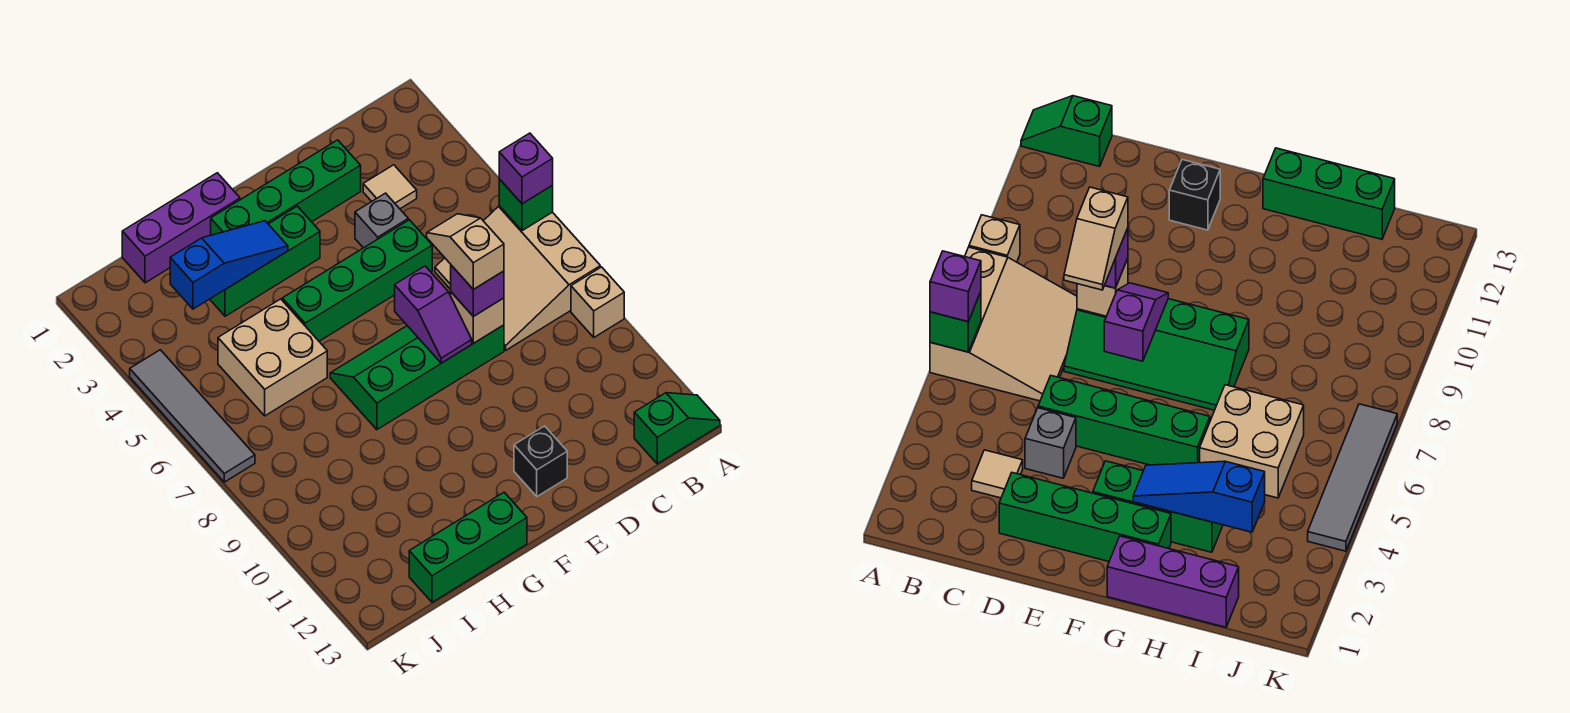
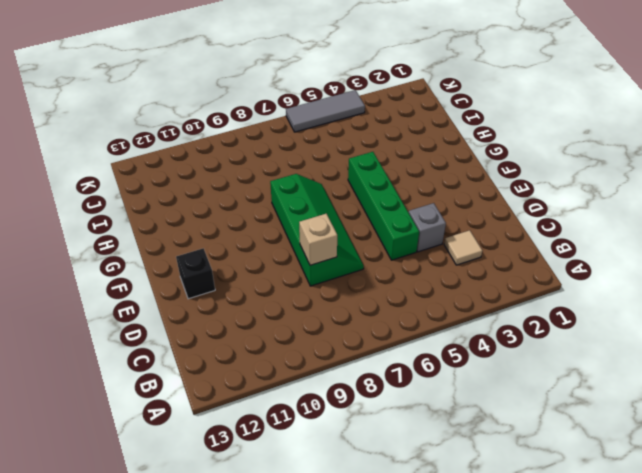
grey 1x3 tile [286,90,365,132] -> grey 1x4 tile [130,350,255,482]
none -> tan 3x3 slope [435,206,600,350]
none -> tan 1x1 brick [571,267,624,337]
none -> green 1x2 slope [634,393,720,464]

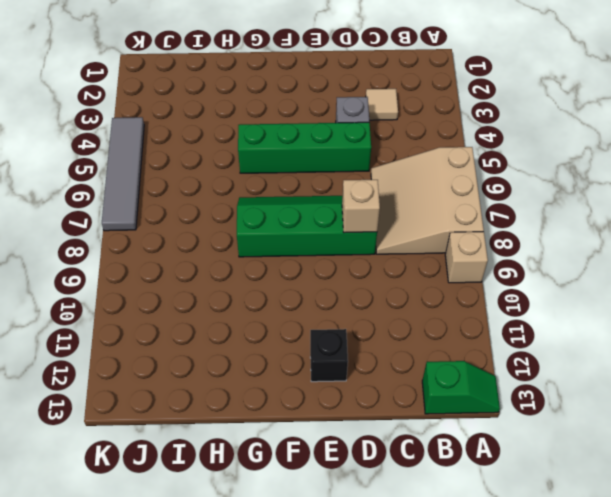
none -> green 1x4 brick [211,140,361,235]
none -> green 1x3 brick [210,206,320,316]
none -> purple 1x3 brick [122,173,240,283]

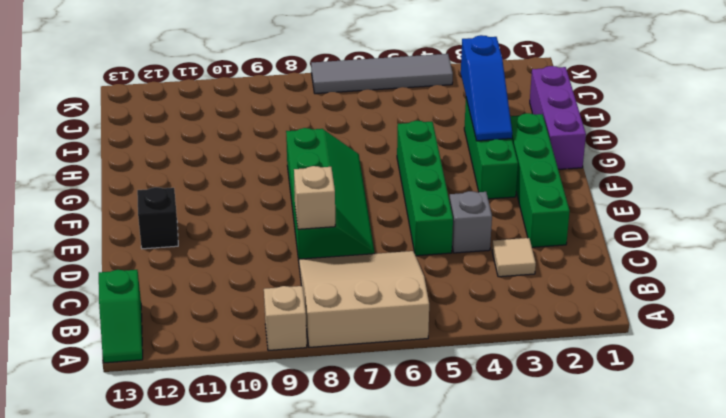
none -> green 1x3 brick [409,492,527,602]
none -> tan 2x2 brick [218,299,327,416]
none -> green 1x1 brick [499,179,553,231]

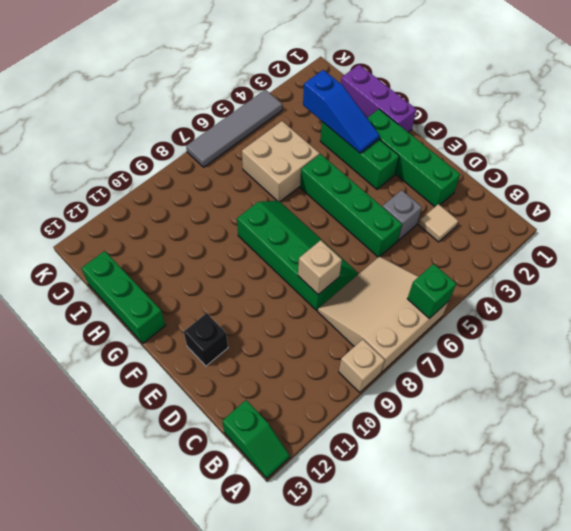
none -> purple 1x2 slope [395,266,472,363]
none -> purple 1x1 brick [499,133,553,204]
none -> purple 1x1 brick [451,265,504,316]

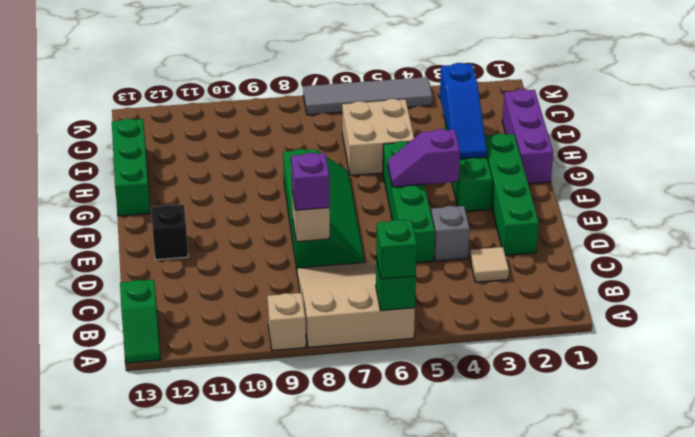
green 1x1 brick [376,220,417,279] -> purple 1x1 brick [499,133,553,204]
purple 1x2 slope [388,129,460,187] -> purple 1x2 slope moved to [395,266,472,363]
none -> tan 1x2 slope [427,214,504,289]

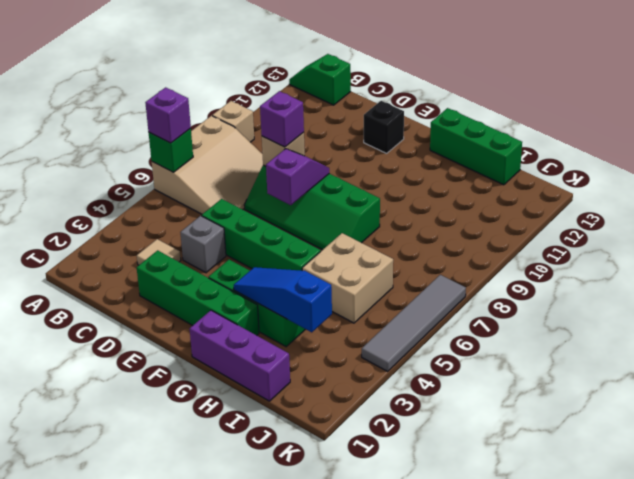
none -> tan 1x2 slope [427,214,504,289]

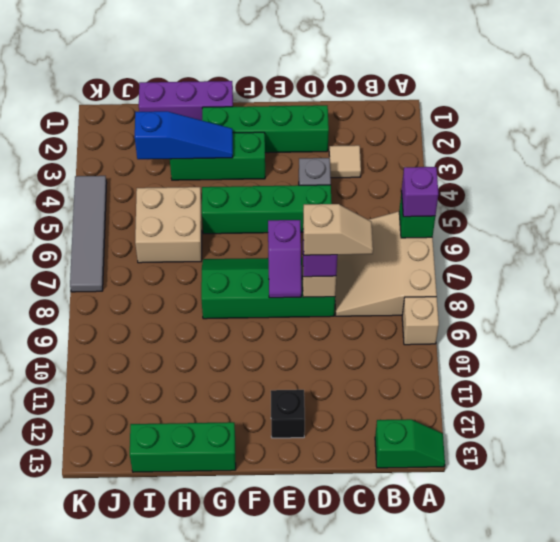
tan 1x2 slope [303,204,373,255] -> tan 1x2 slope turned to [427,214,504,289]

